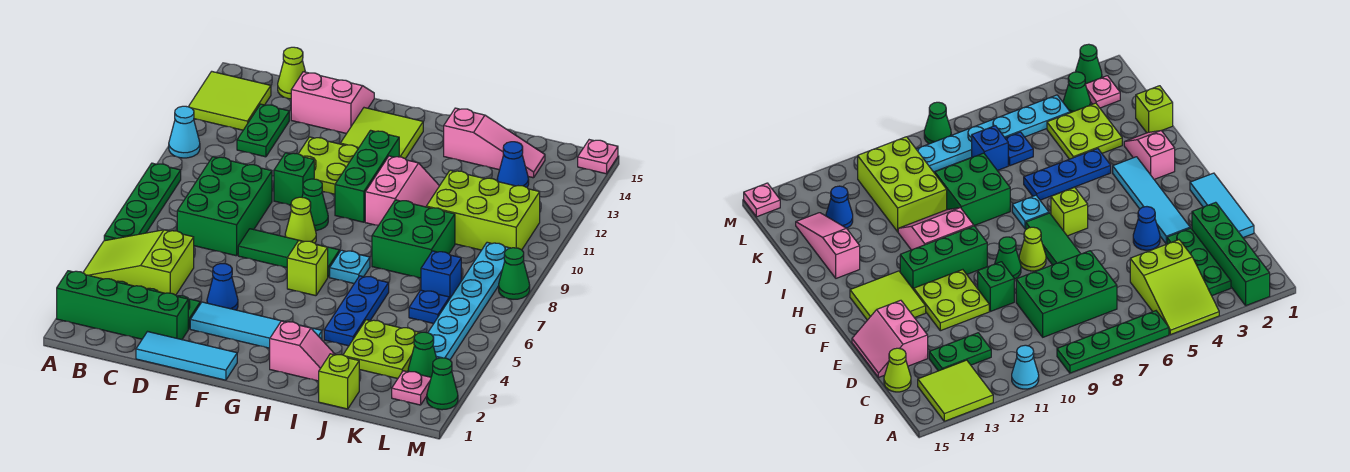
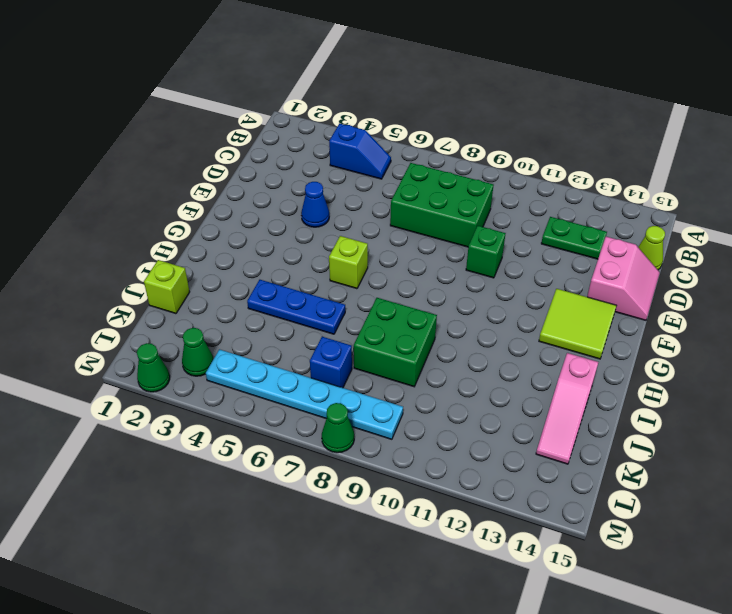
blue 1x2 slope [329,123,391,179] -> lime 2x3 slope [83,230,194,295]
none -> green 1x4 brick [57,271,188,340]
none -> green 1x4 plate [104,163,181,241]
none -> cyan 1x1 cone [169,106,200,158]
none -> lime 2x2 tile [189,71,271,130]

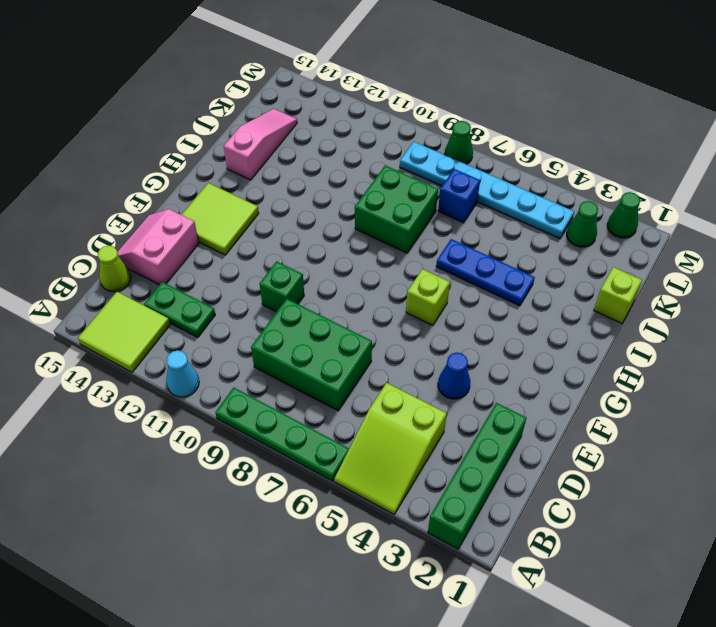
none -> green 1x3 plate [1167,228,1231,296]
none -> cyan 1x3 tile [136,332,237,380]
none -> cyan 1x4 tile [190,302,322,348]
none -> green 1x3 tile [238,229,340,277]

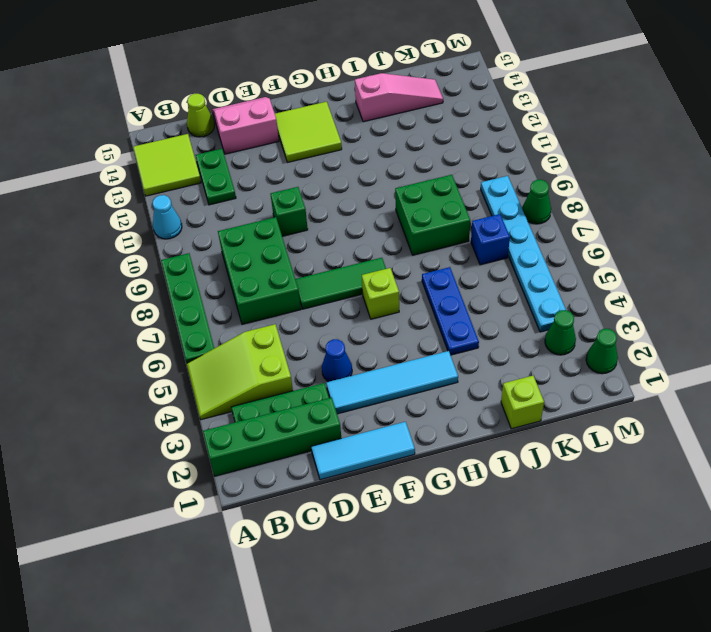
none -> lime 2x2 plate [299,137,358,194]
none -> lime 1x1 cone [285,197,316,243]
none -> green 1x1 cone [302,179,328,231]
none -> green 1x3 brick [335,130,399,222]

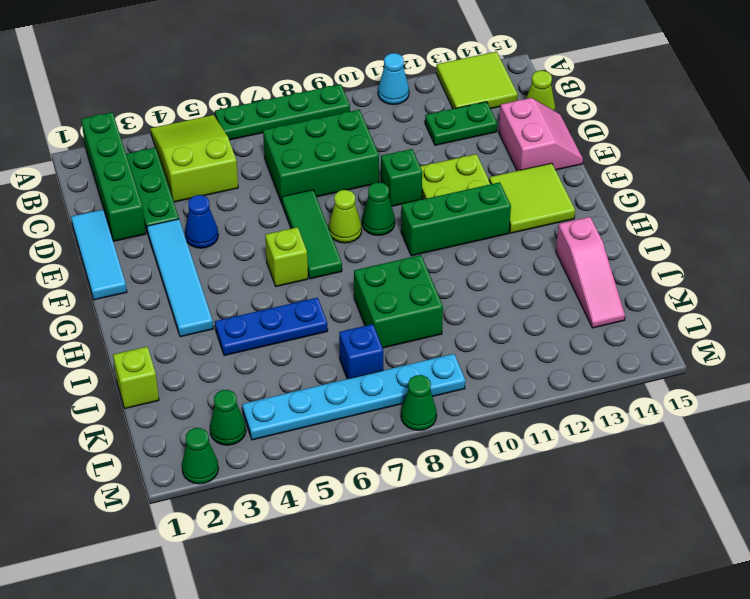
none -> pink 1x2 slope [270,321,335,381]
none -> cyan 1x1 plate [330,250,370,283]
none -> pink 2x2 slope [365,156,439,226]
none -> lime 2x2 plate [343,320,420,379]

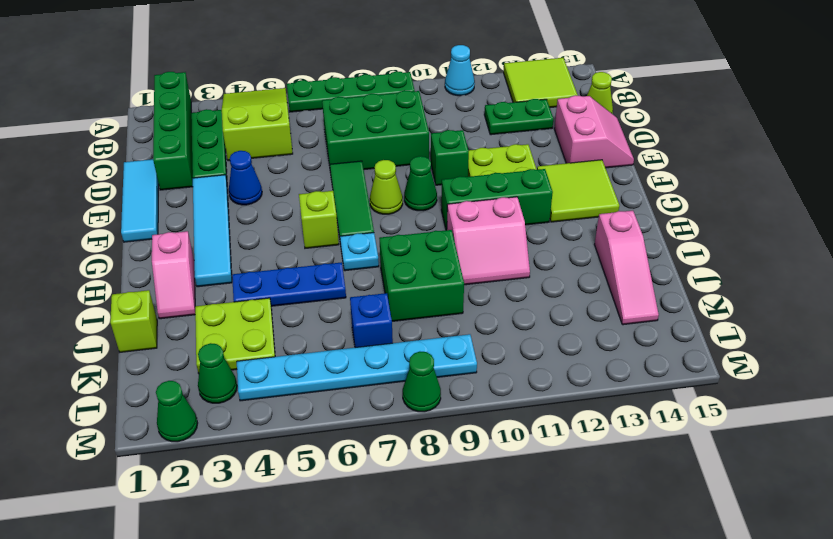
none -> lime 2x3 brick [426,170,540,250]
none -> blue 1x1 plate [409,290,449,324]
none -> blue 1x1 cone [497,142,529,187]
none -> pink 1x1 plate [392,371,431,405]

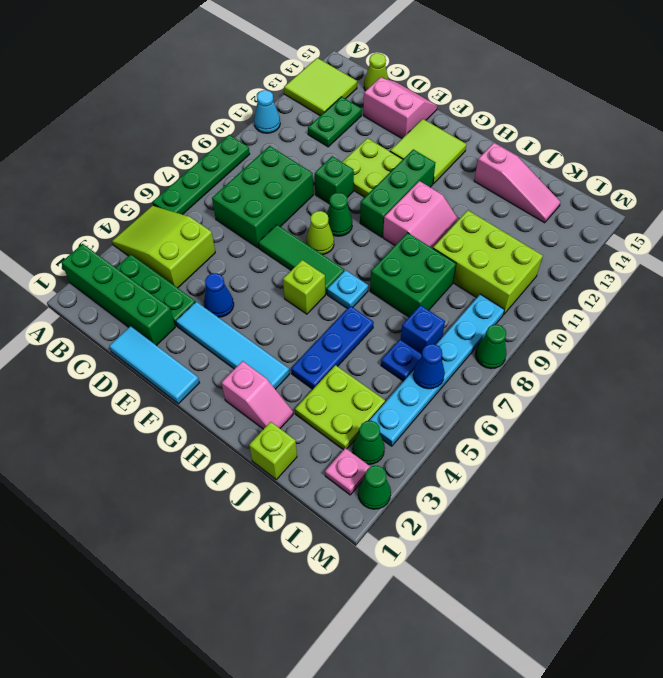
blue 1x1 cone [413,344,445,389] -> blue 1x1 cone moved to [497,142,529,187]
none -> pink 1x1 plate [578,140,618,174]

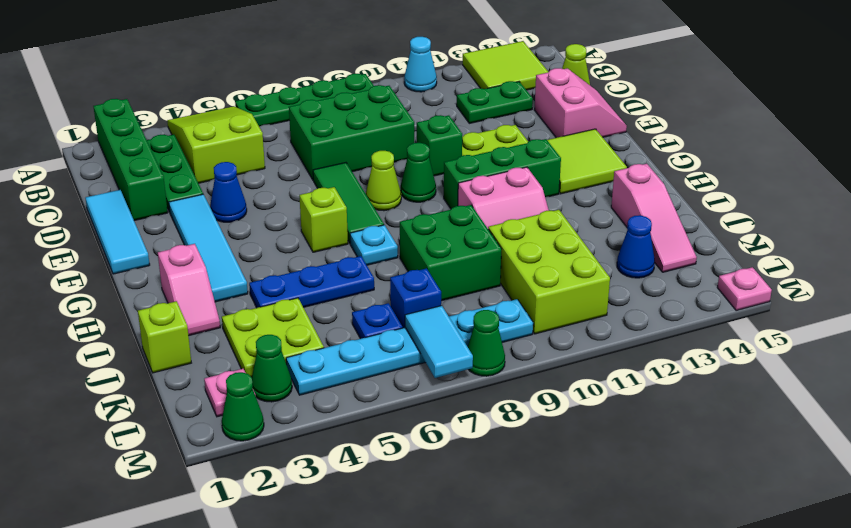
cyan 1x2 tile [405,306,473,378] -> none

